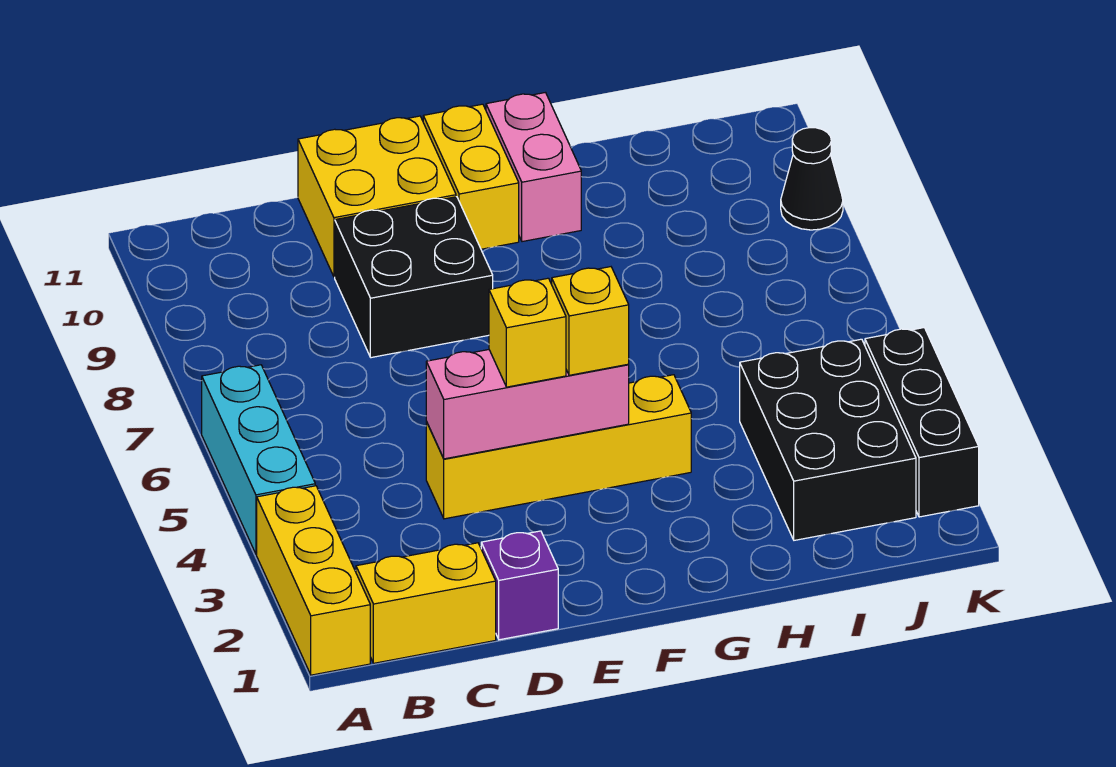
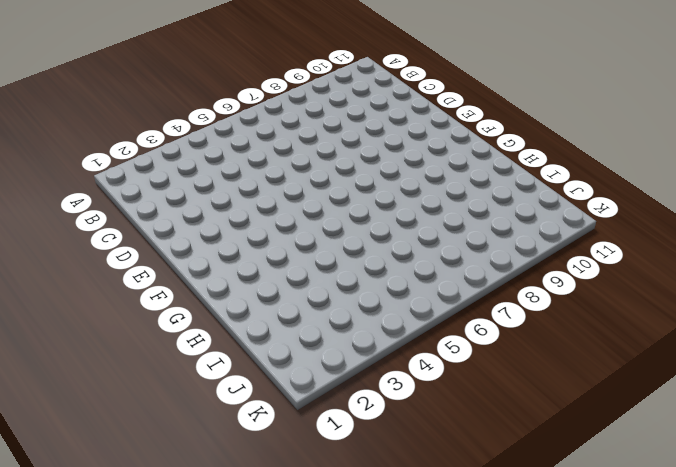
none -> yellow 1x3 brick [257,486,370,675]
none -> cyan 1x3 brick [202,365,315,554]
none -> yellow 1x2 brick [356,543,496,663]

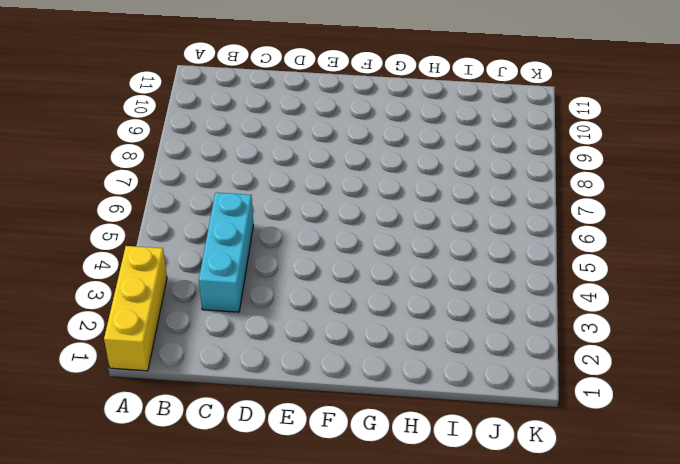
cyan 1x3 brick [199,193,253,312] -> cyan 1x3 brick moved to [202,365,315,554]
none -> yellow 1x2 brick [356,543,496,663]
none -> purple 1x1 brick [481,531,558,640]
none -> yellow 1x4 brick [426,375,691,519]

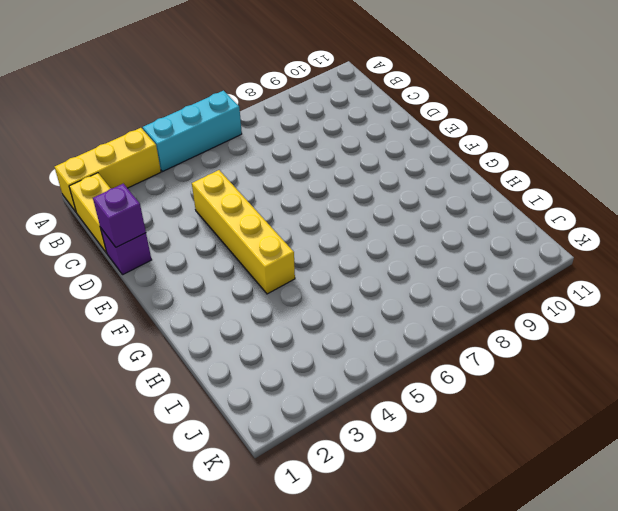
purple 1x1 brick [93,184,146,247] -> none
none -> black 2x2 brick [335,197,493,358]
none -> yellow 2x2 brick [298,116,456,277]
none -> yellow 1x2 brick [423,104,519,249]

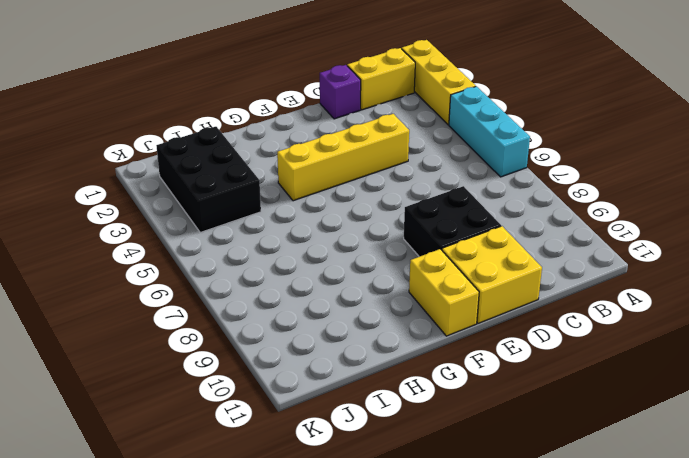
none -> pink 1x2 brick [486,93,581,242]
none -> black 1x3 brick [865,328,979,517]
none -> black 1x1 cone [781,128,843,230]

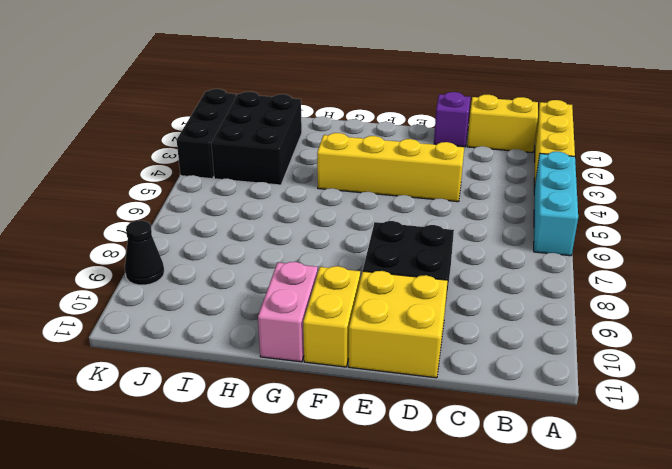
none -> pink 1x3 brick [426,350,629,459]
none -> yellow 1x1 brick [489,278,566,387]
none -> yellow 1x1 brick [552,267,629,375]

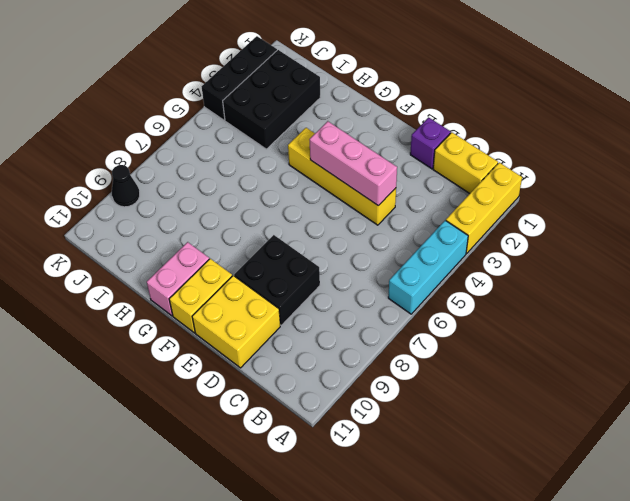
none -> yellow 1x1 brick [489,278,566,387]
none -> yellow 1x1 brick [552,267,629,375]

